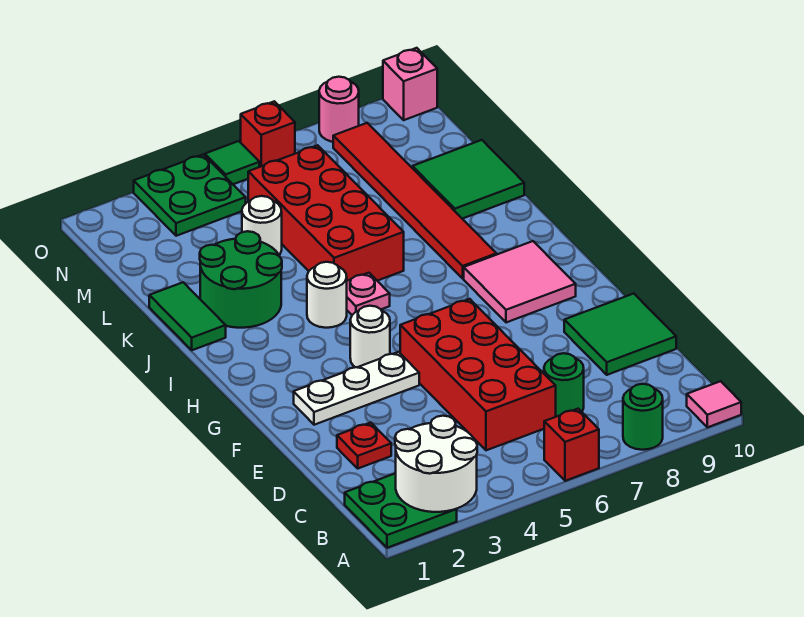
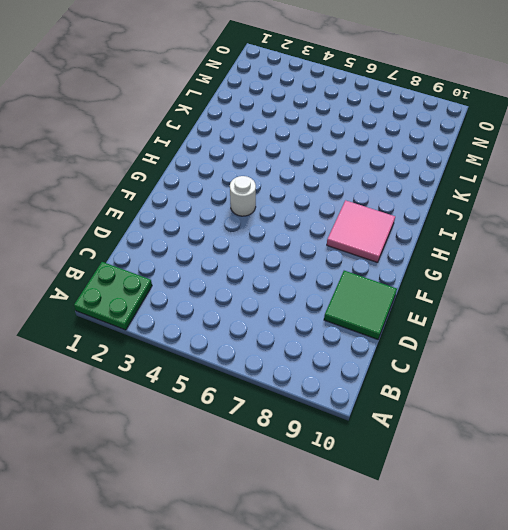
none -> red 1x1 brick [544,409,599,481]
none -> green 1x1 round brick [623,384,663,450]
none -> pink 1x1 tile [687,381,741,427]

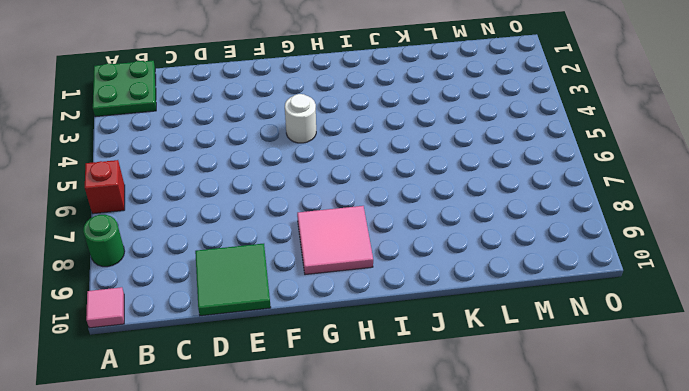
none -> red 2x4 brick [400,299,556,450]
none -> green 1x1 round brick [544,353,584,417]
none -> red 1x1 plate [337,422,391,468]

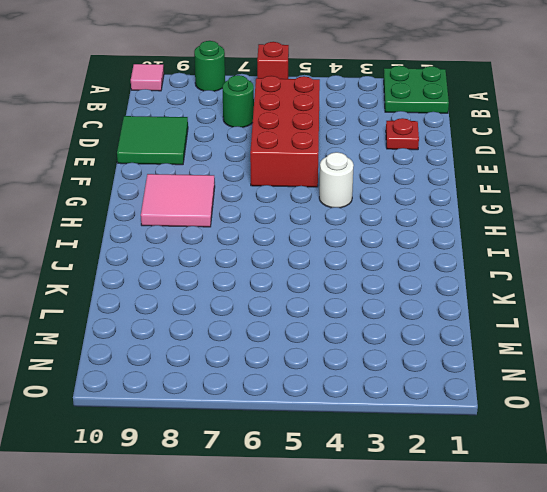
none -> white 1x3 plate [294,352,419,425]
none -> white 1x1 round brick [307,262,347,328]
none -> pink 1x1 plate [347,273,390,315]

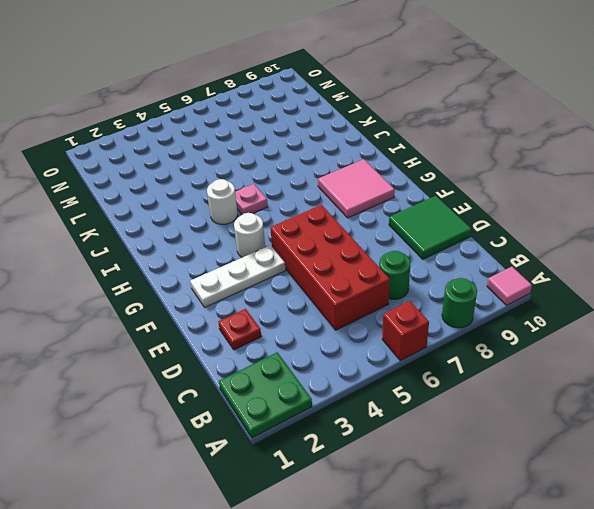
none -> red 1x6 tile [333,123,497,278]
none -> green 1x2 tile [149,282,226,350]
none -> green 2x2 round brick [200,231,282,328]

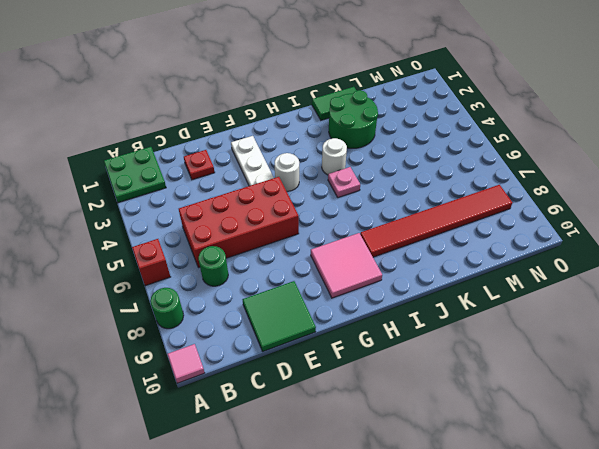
none -> red 2x4 brick [248,145,404,281]
none -> green 2x2 tile [412,140,524,219]
none -> white 1x1 round brick [242,196,282,255]

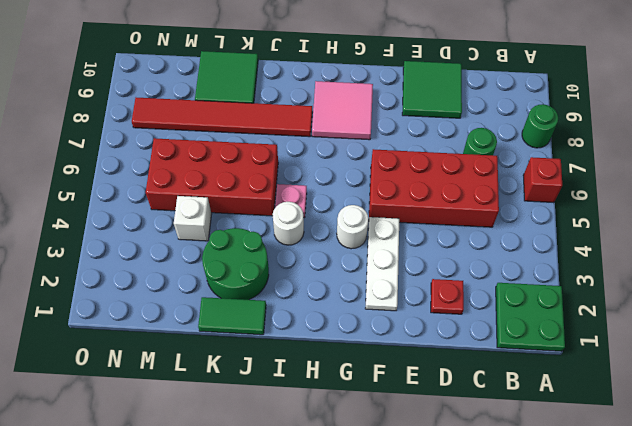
white 1x1 brick [174,196,212,241] -> white 1x1 round brick [242,196,282,255]
none -> pink 1x1 tile [687,381,741,427]
none -> green 2x2 plate [134,155,246,236]
none -> green 1x1 tile [205,141,259,184]

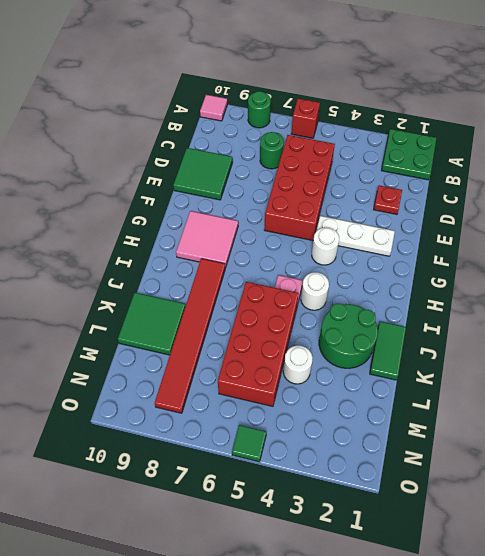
none -> green 2x2 plate [134,155,246,236]
none -> red 1x1 brick [241,101,295,167]
none -> pink 1x1 round brick [319,77,359,142]

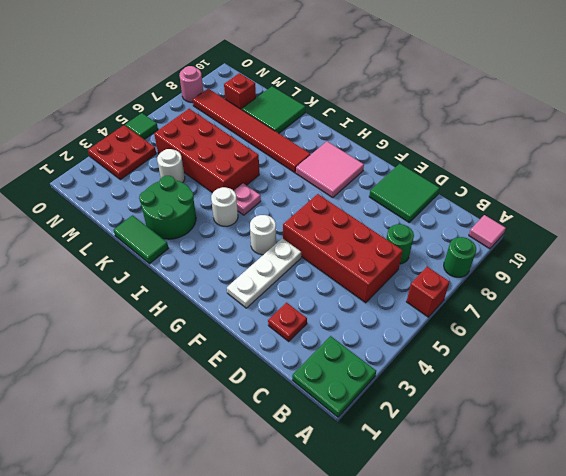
red 1x1 brick [224,73,256,110] -> red 1x1 brick moved to [241,101,295,167]
red 2x2 plate [88,125,156,180] -> green 2x2 plate [134,155,246,236]
none -> pink 1x1 brick [383,48,437,120]
none -> white 2x2 round brick [395,416,477,512]

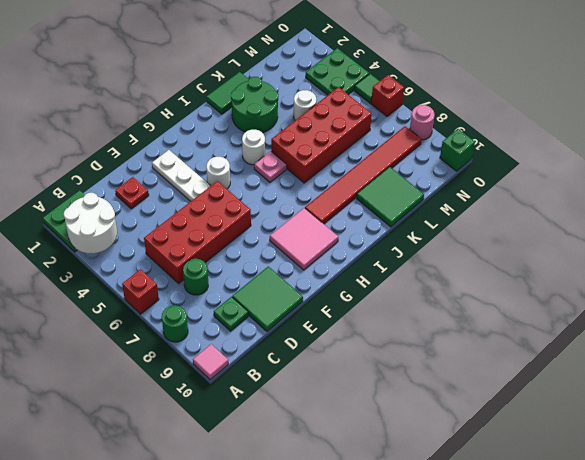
green 1x1 plate [214,297,248,331] -> none
green 1x1 brick [440,129,475,171] -> pink 1x1 brick [383,48,437,120]

